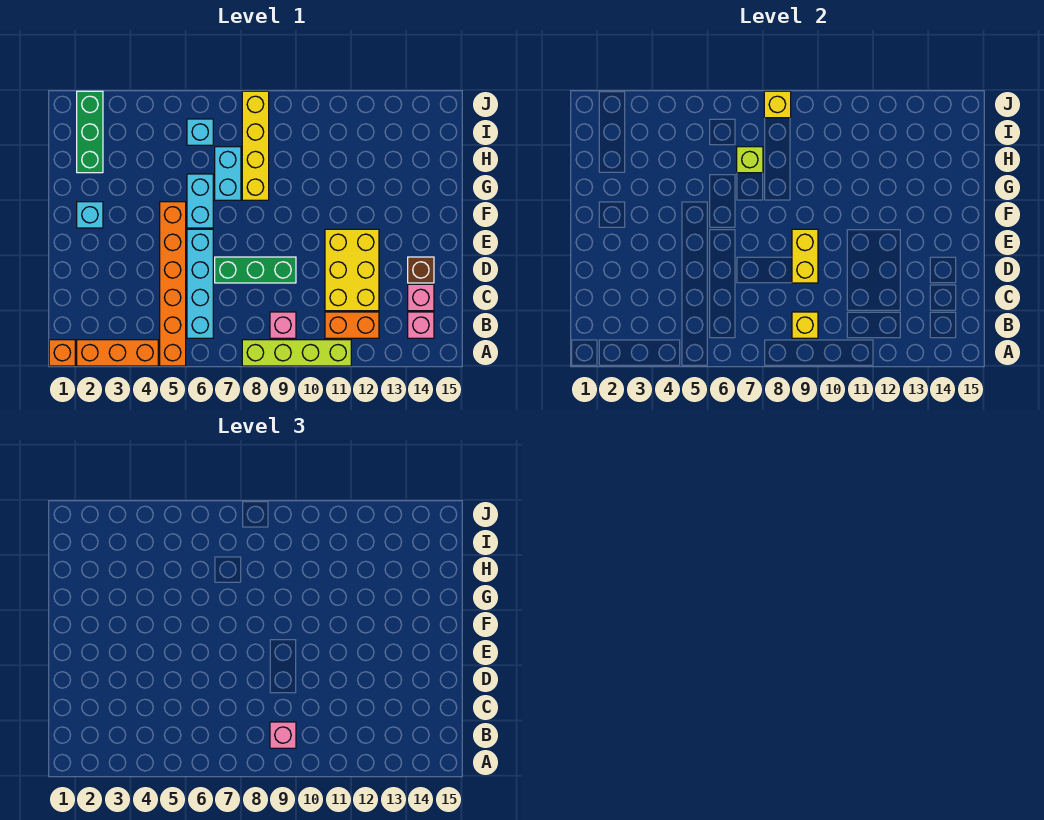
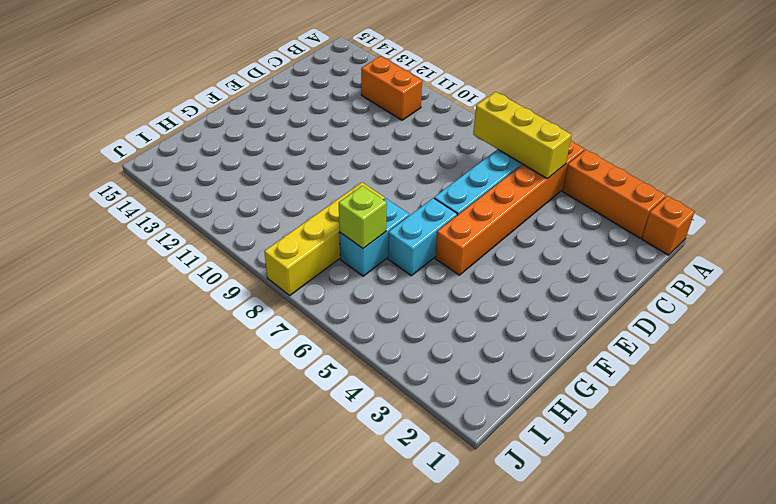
yellow 1x3 brick [473,92,572,179] -> none
none -> lime 1x4 brick [242,340,351,366]
none -> pink 1x1 brick [270,312,296,338]
none -> pink 1x1 brick [408,312,434,338]

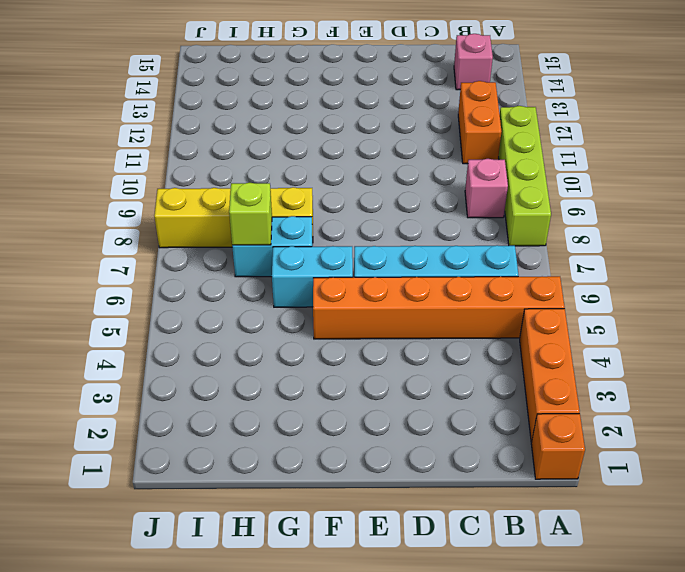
none -> yellow 2x3 brick [325,229,379,311]
none -> pink 1x1 brick [408,284,434,311]
none -> green 1x3 brick [215,257,296,283]

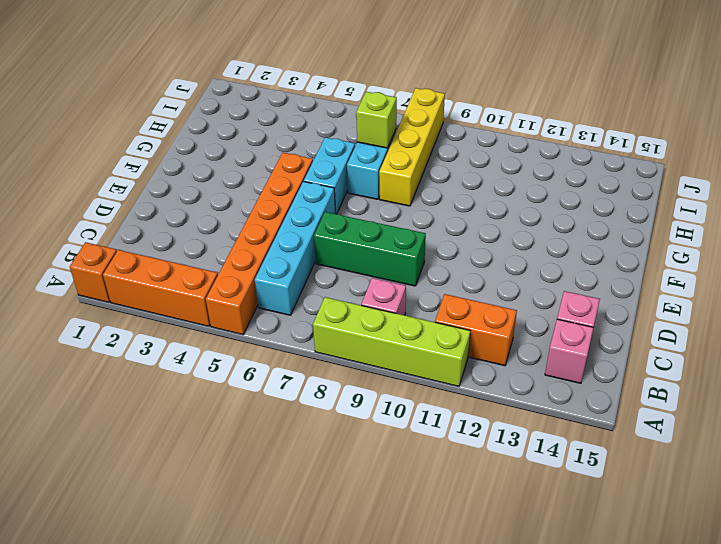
none -> yellow 2x3 brick [325,229,379,311]
none -> brown 1x1 brick [408,257,434,283]
none -> cyan 1x1 brick [77,202,103,228]

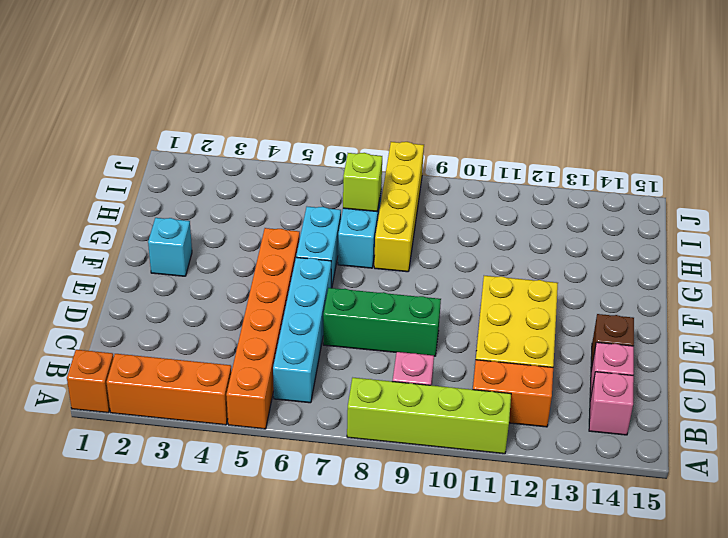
none -> green 1x3 brick [77,91,103,173]
none -> cyan 1x1 brick [187,119,213,145]
none -> yellow 1x1 brick [792,312,818,338]

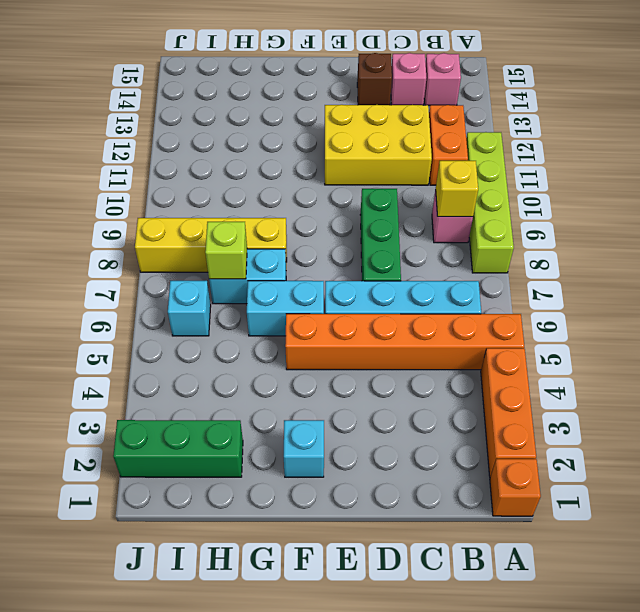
none -> yellow 1x2 brick [792,229,818,283]
none -> yellow 1x1 brick [764,91,791,118]
none -> pink 1x1 brick [270,722,296,748]

